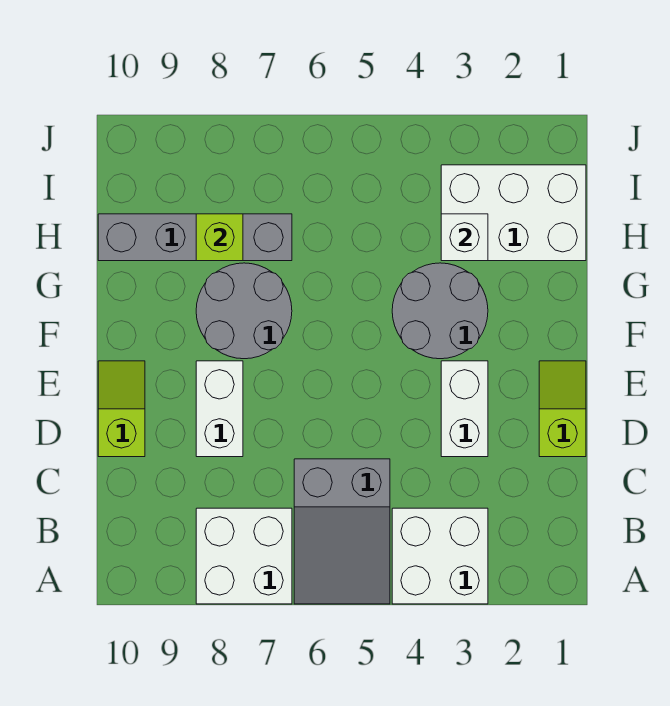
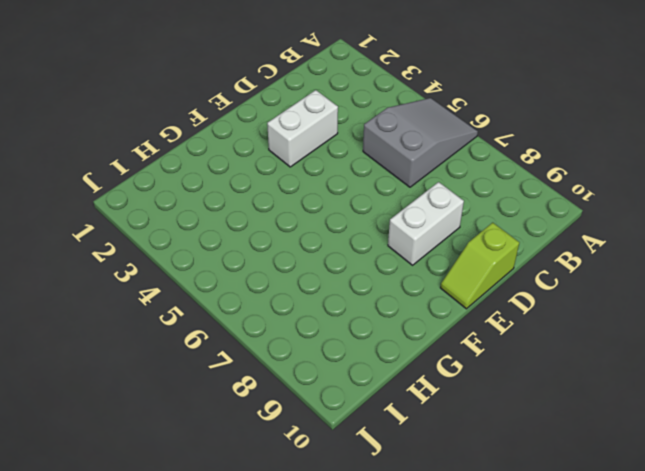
none -> white 2x2 brick [392,508,488,604]
none -> white 2x2 brick [196,508,292,604]
none -> lime 1x2 slope [539,361,586,457]

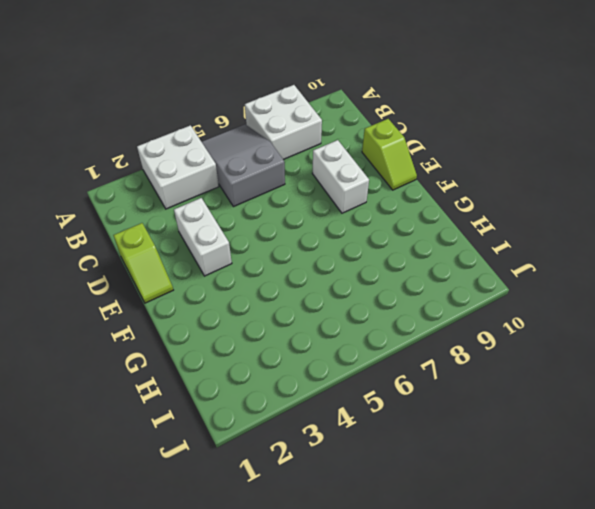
none -> grey 2x2 round brick [392,263,488,359]
none -> grey 2x2 round brick [196,263,292,359]
none -> white 2x3 brick [441,165,586,261]

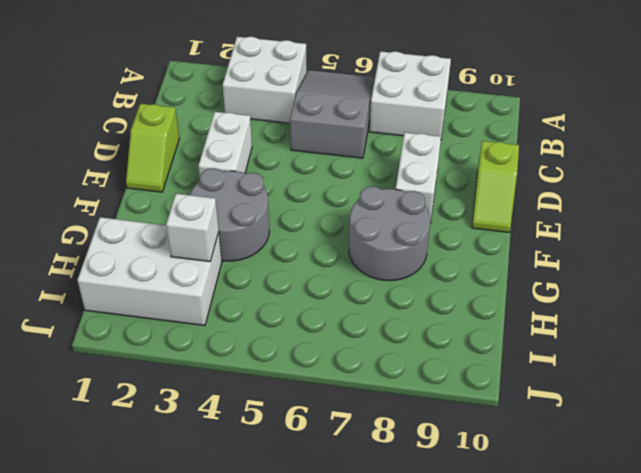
none -> grey 1x4 brick [98,214,292,261]
none -> lime 1x1 brick [196,214,243,261]

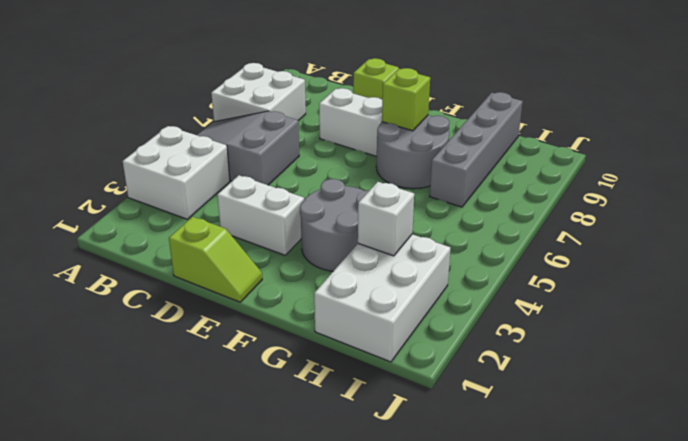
lime 1x1 brick [382,68,430,131] -> lime 1x1 brick moved to [196,214,243,261]

